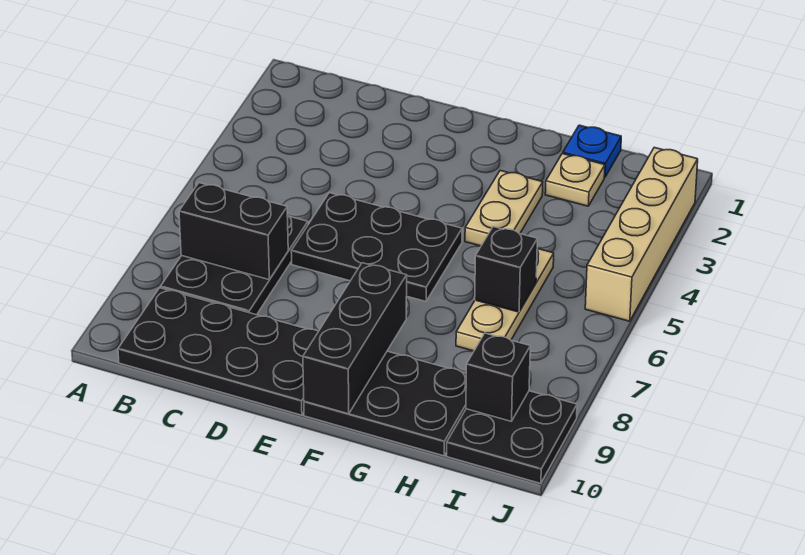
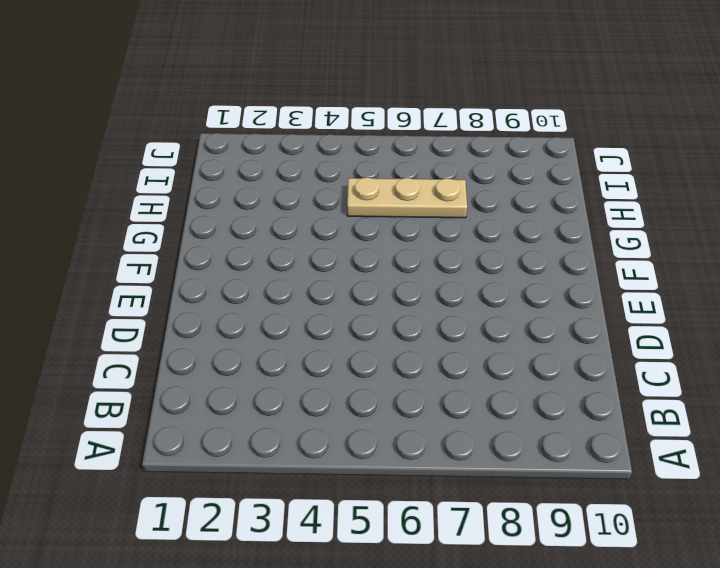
none -> black 2x3 plate [161,215,308,315]
none -> black 2x4 plate [118,288,319,415]
none -> black 2x3 plate [291,193,462,301]

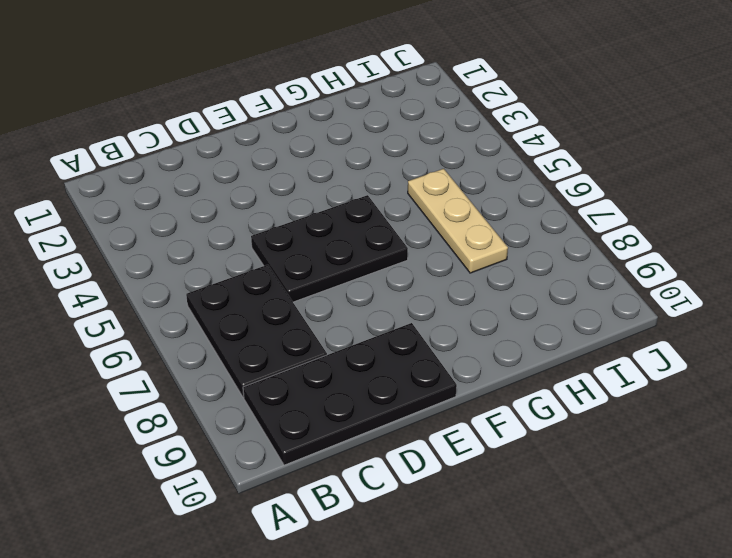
none -> black 2x3 plate [304,351,466,456]
none -> tan 1x2 plate [465,170,543,246]
none -> blue 1x1 plate [563,125,621,177]

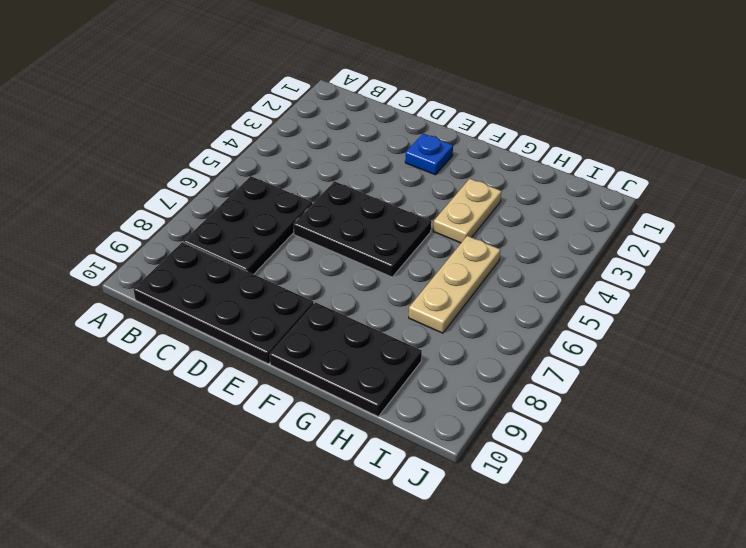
blue 1x1 plate [405,134,453,175] -> blue 1x1 plate moved to [563,125,621,177]
none -> tan 1x1 plate [545,154,605,206]
none -> black 2x2 plate [447,391,577,483]
none -> tan 1x4 brick [585,147,698,321]

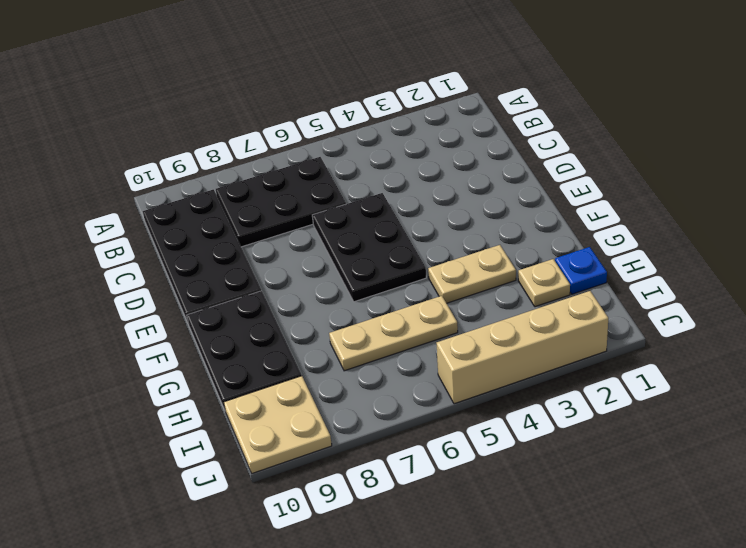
tan 2x2 plate [224,376,332,473] -> black 2x2 plate [447,391,577,483]
none -> black 1x2 brick [179,183,288,280]
none -> black 1x3 brick [303,263,407,414]
none -> black 1x1 brick [475,227,537,312]

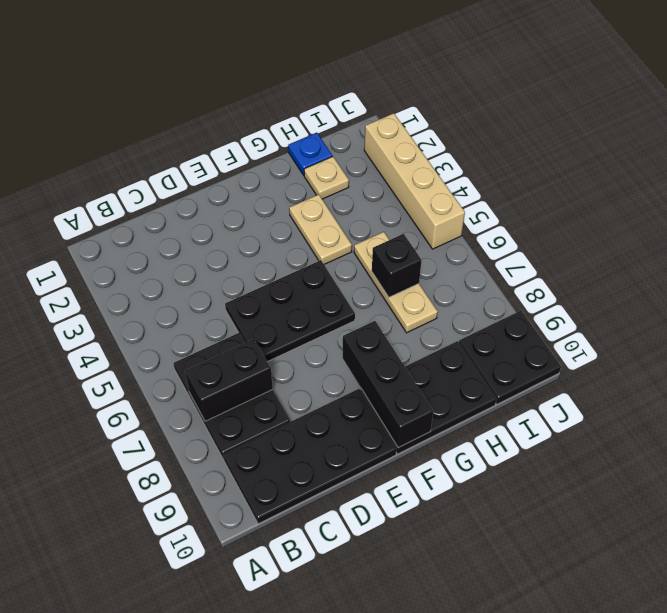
none -> black 1x1 brick [466,333,530,421]

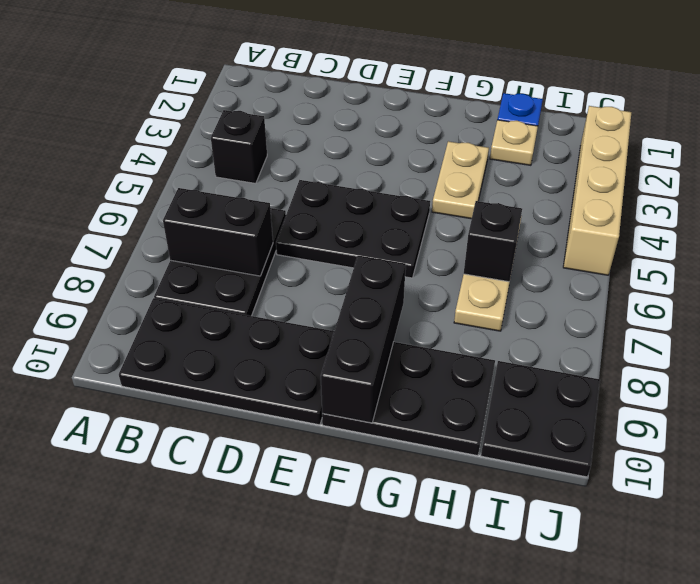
black 1x1 brick [211,110,267,183] -> black 1x1 brick moved to [466,333,530,421]

